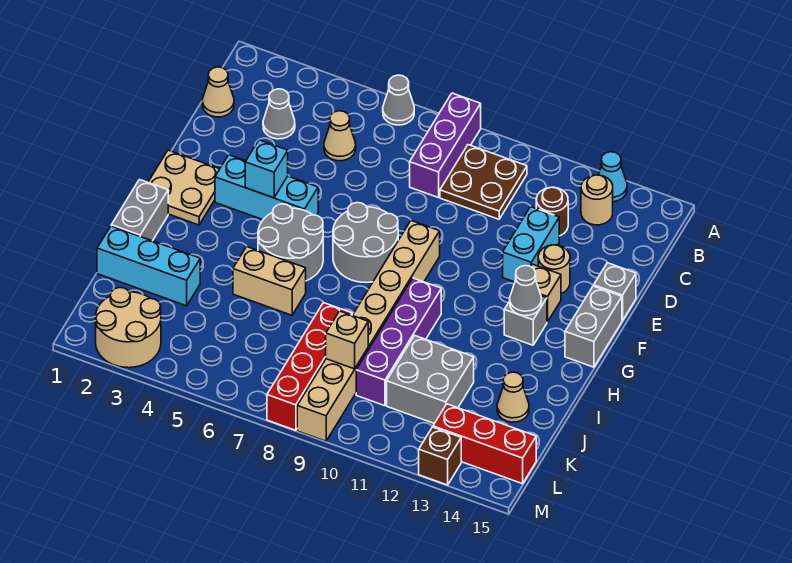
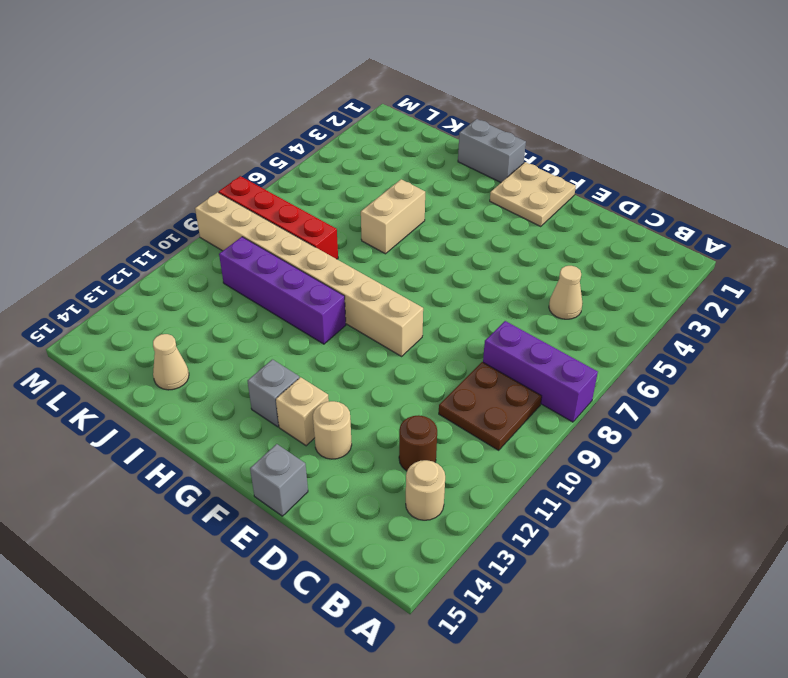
none -> grey 1x1 cone [383,75,414,125]
none -> cyan 1x1 cone [598,152,627,202]
none -> tan 1x1 cone [202,67,234,117]
none -> grey 1x1 cone [263,89,295,139]

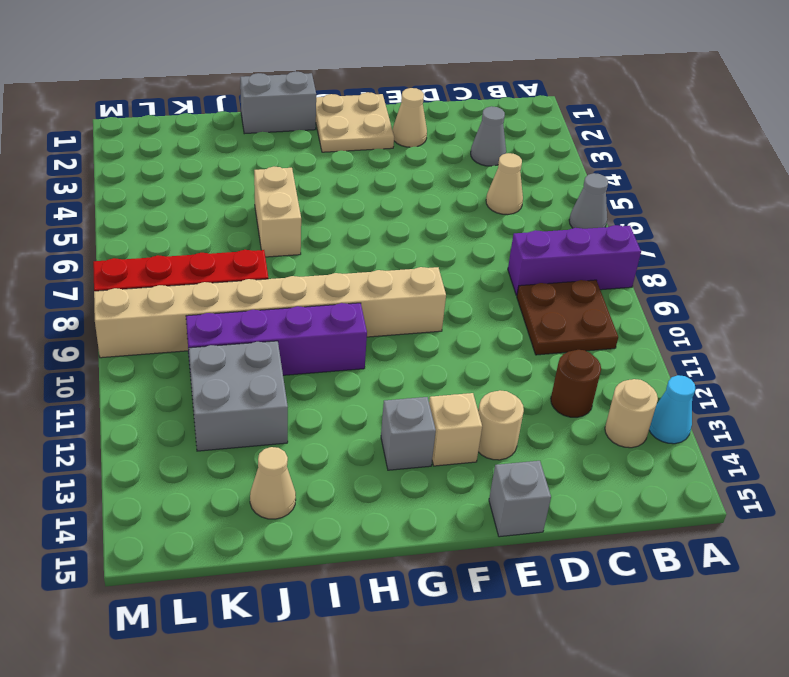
tan 1x1 cone [393,88,427,147] -> tan 1x1 cone moved to [202,67,234,117]
none -> cyan 1x2 brick [503,207,559,282]
none -> cyan 1x3 brick [215,155,318,220]
none -> grey 2x2 round brick [333,203,398,283]
none -> grey 1x2 brick [565,286,622,367]

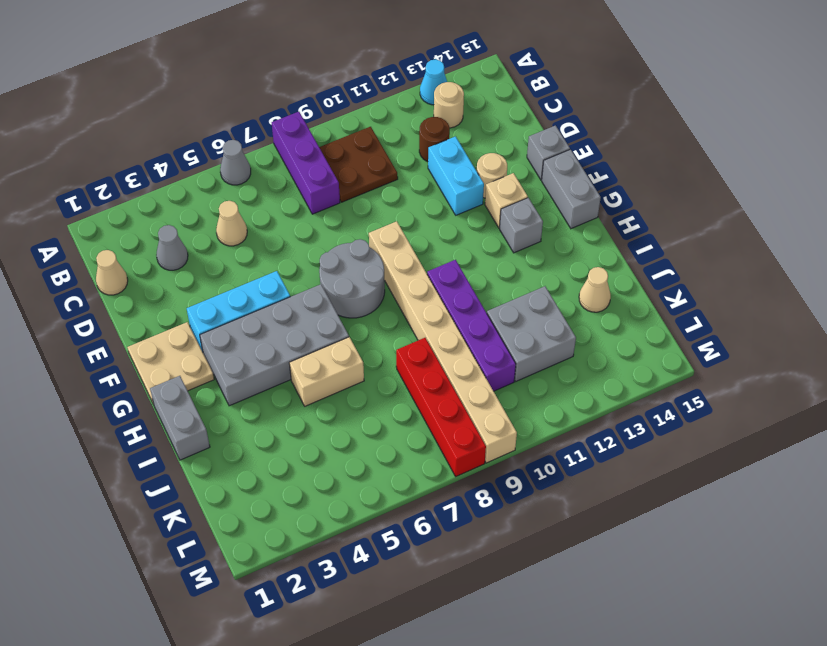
grey 2x4 brick [200,284,349,406] -> grey 2x2 round brick [258,204,323,281]
none -> cyan 1x3 brick [97,226,200,306]
none -> tan 2x2 round brick [96,288,161,368]
none -> red 1x3 brick [433,404,536,484]
none -> brown 1x1 brick [419,427,461,485]

